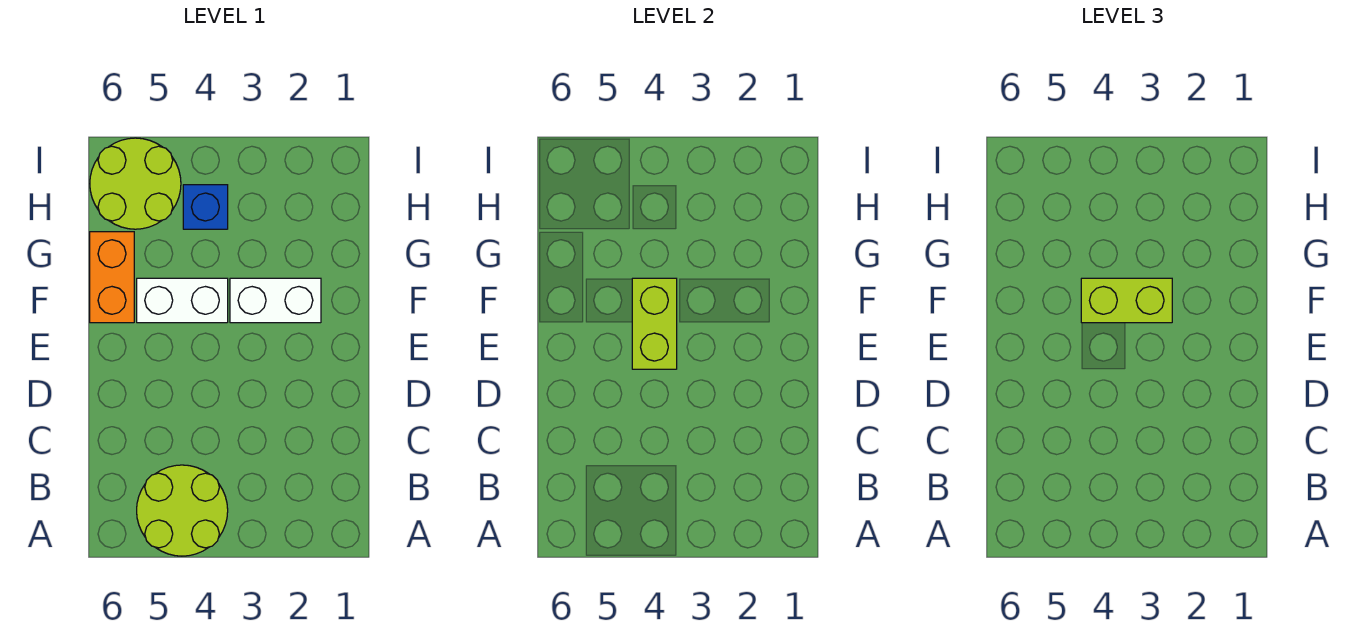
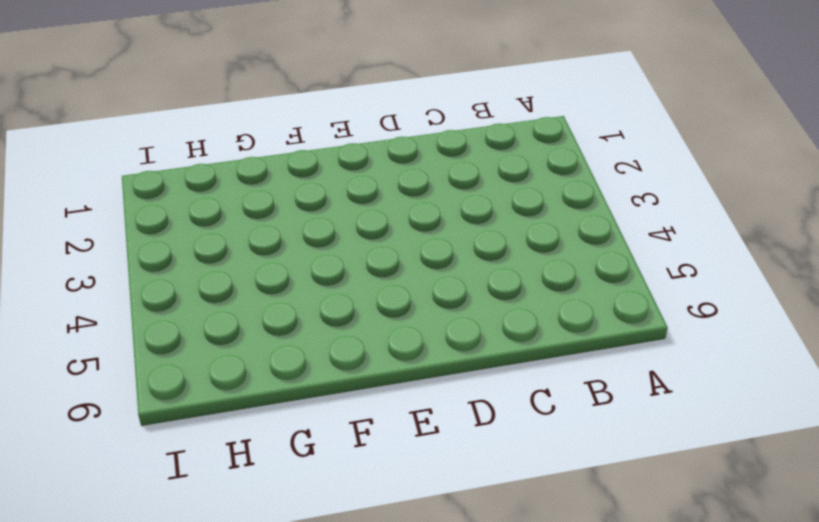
none -> lime 2x2 round brick [137,465,228,556]
none -> white 1x2 brick [230,278,321,323]

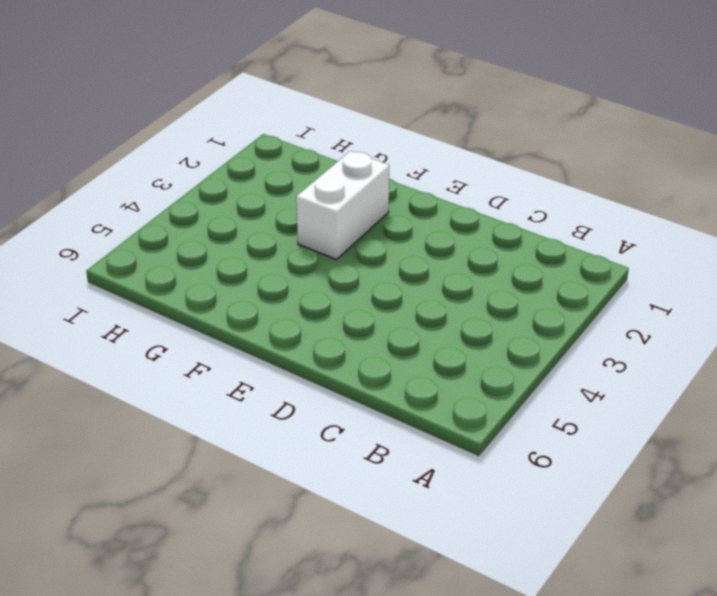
none -> lime 2x2 round brick [137,465,228,556]
none -> white 1x2 brick [137,278,228,323]

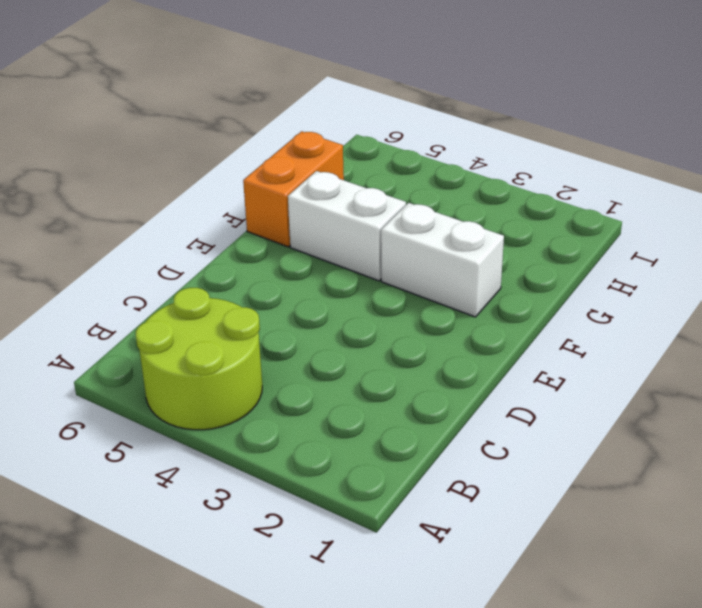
none -> blue 1x1 brick [183,185,228,229]
none -> lime 2x2 round brick [90,138,181,229]

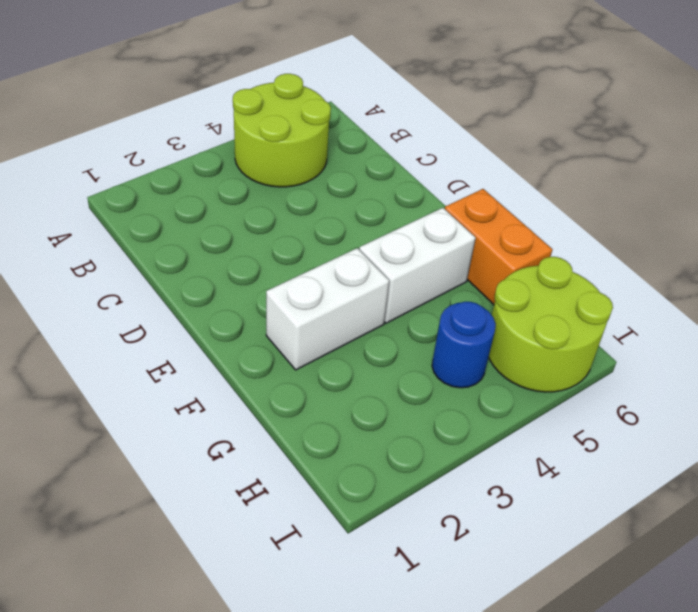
blue 1x1 round brick [432,302,496,388] -> blue 1x1 brick [183,185,228,229]
none -> lime 1x2 brick [632,278,677,369]
none -> lime 1x2 brick [1081,278,1172,323]

